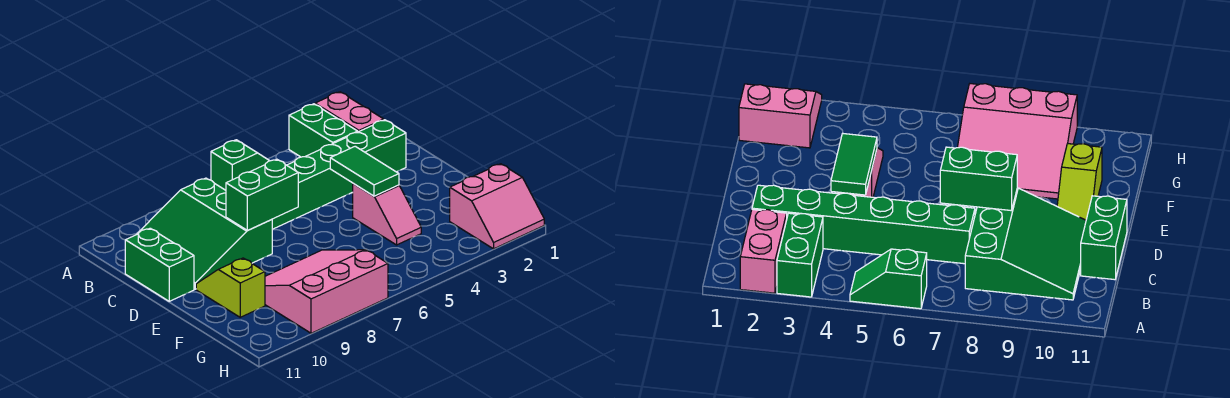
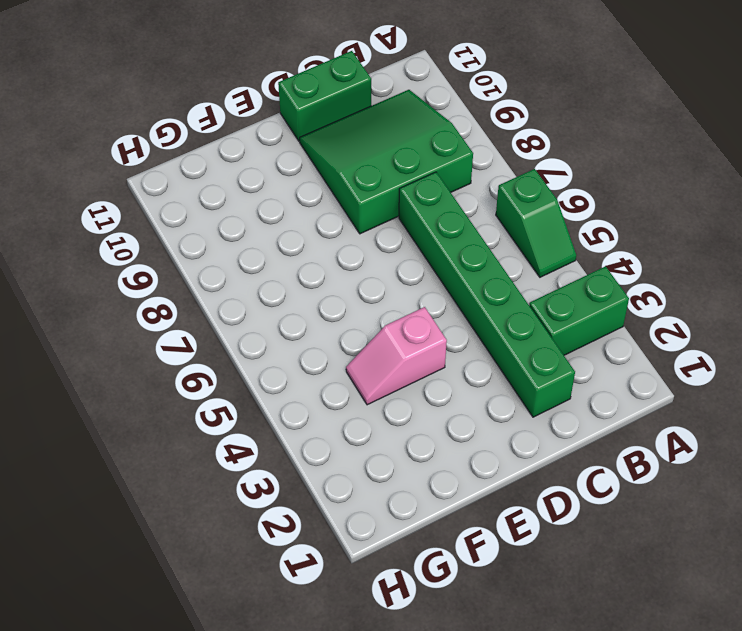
none -> pink 1x2 brick [315,92,384,132]
none -> lime 1x2 slope [196,258,265,317]
none -> pink 3x3 slope [265,250,388,333]

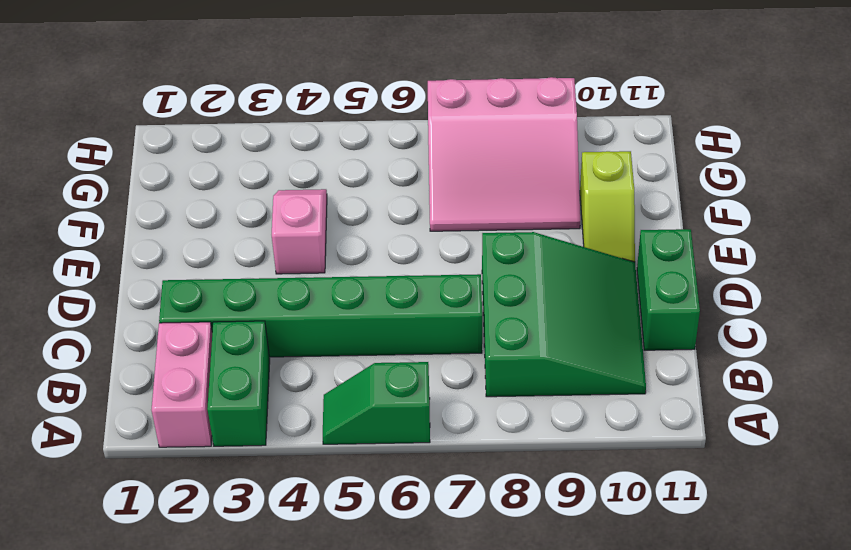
none -> pink 2x2 slope [450,164,544,249]
none -> green 1x2 tile [330,146,399,196]
none -> green 1x2 brick [226,159,298,230]

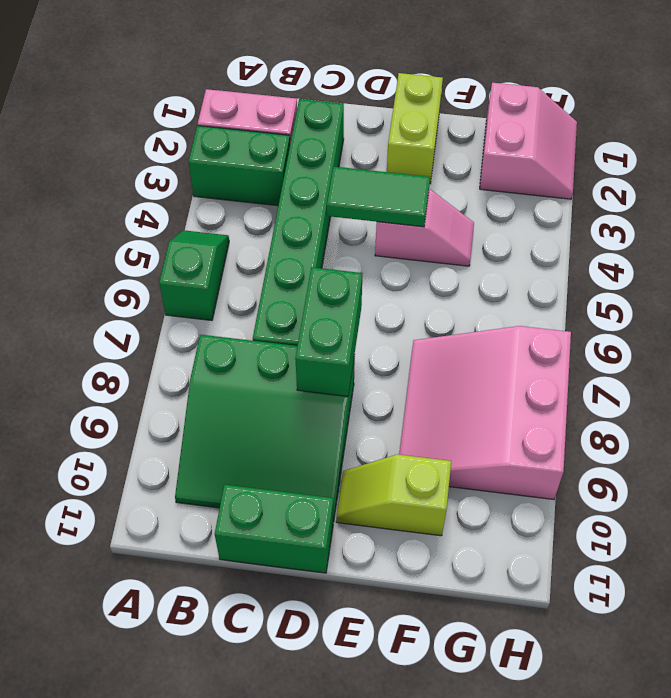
lime 1x2 brick [387,73,443,184] -> none

